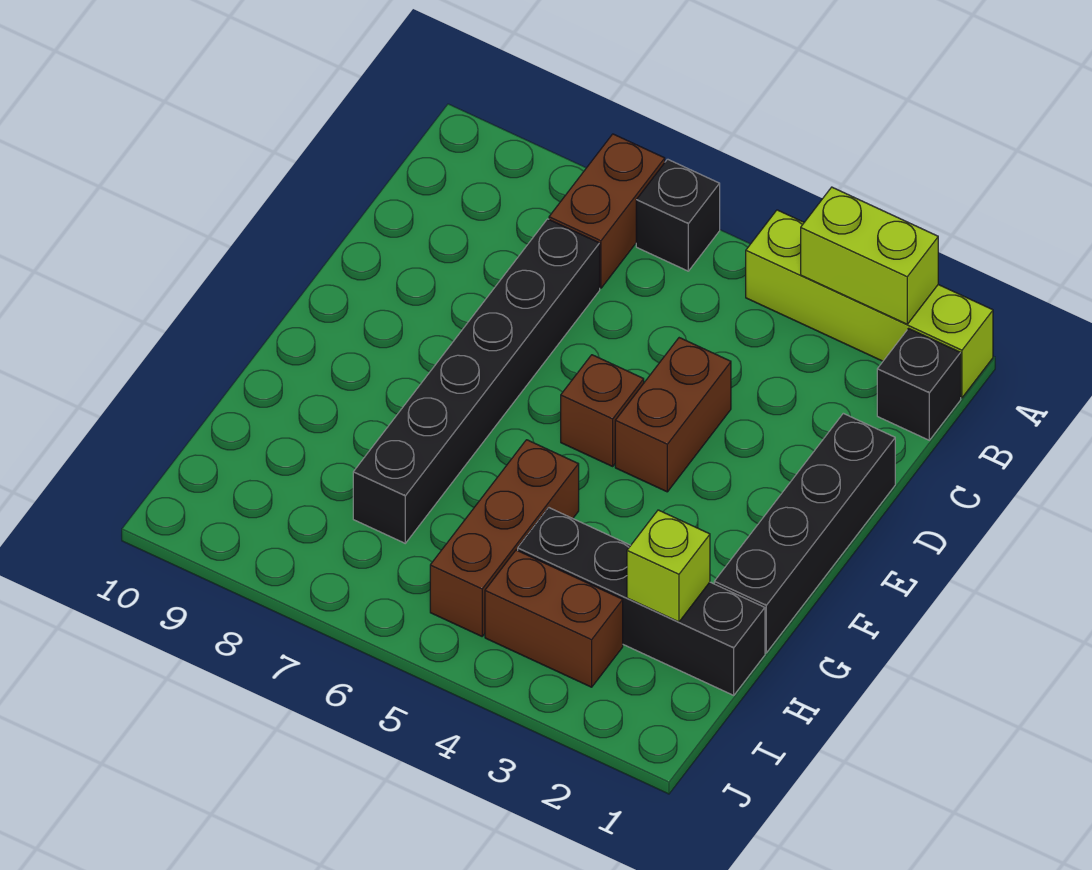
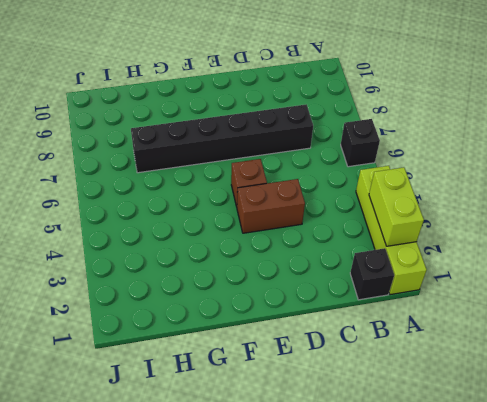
none -> brown 1x2 brick [549,134,665,288]
none -> black 1x4 brick [714,413,895,653]
none -> brown 1x3 brick [430,440,579,636]

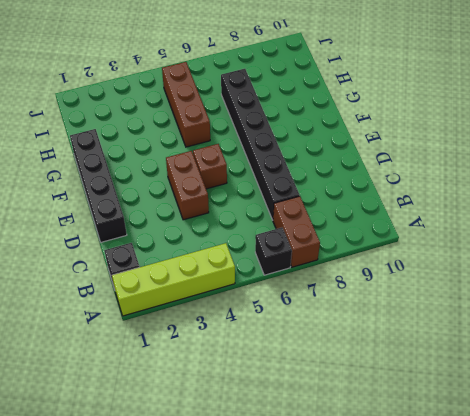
none -> black 1x4 brick [518,508,765,695]
none -> brown 1x2 brick [485,550,623,687]
none -> lime 1x2 brick [801,187,938,324]

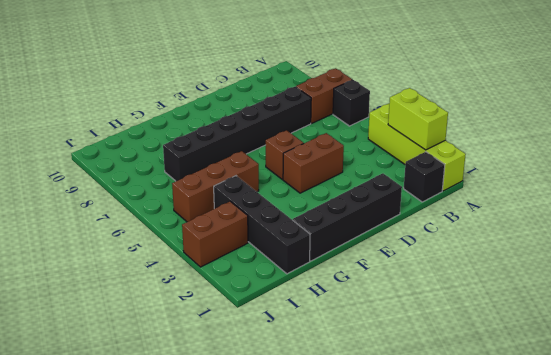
brown 1x2 brick [182,201,248,267] -> brown 1x2 brick turned to [485,550,623,687]
none -> lime 1x1 brick [627,510,710,622]

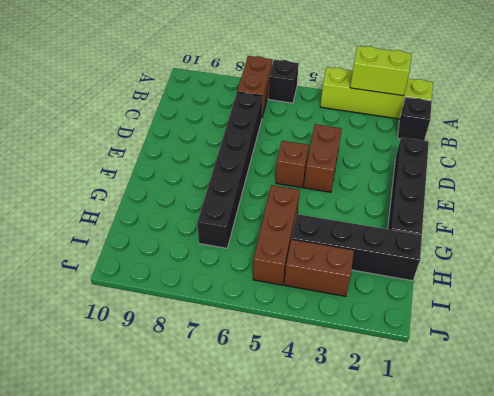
none -> lime 1x1 brick [627,510,710,622]

